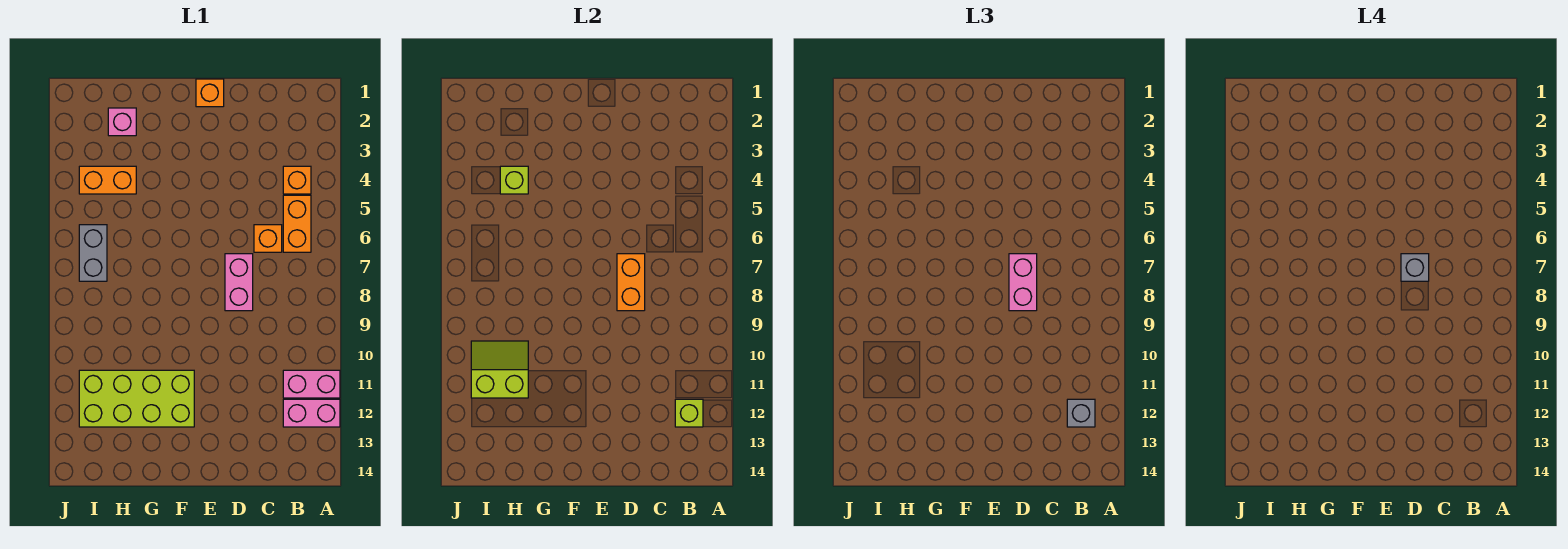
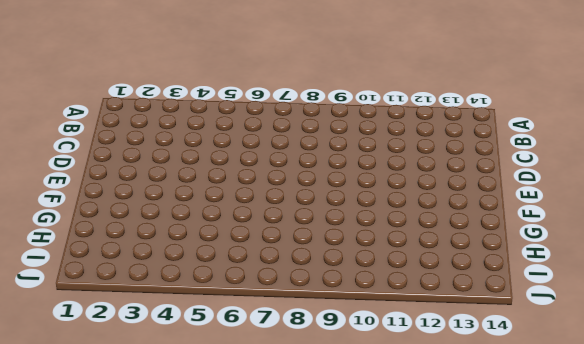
none -> pink 1x2 brick [283,370,340,398]
none -> pink 1x2 brick [283,399,340,427]
none -> orange 1x1 brick [283,166,311,194]

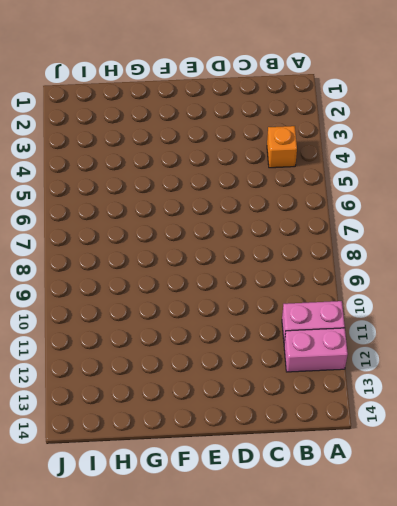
none -> orange 1x2 brick [283,195,311,252]
none -> orange 1x1 brick [254,225,282,252]
none -> pink 1x2 brick [225,254,253,311]

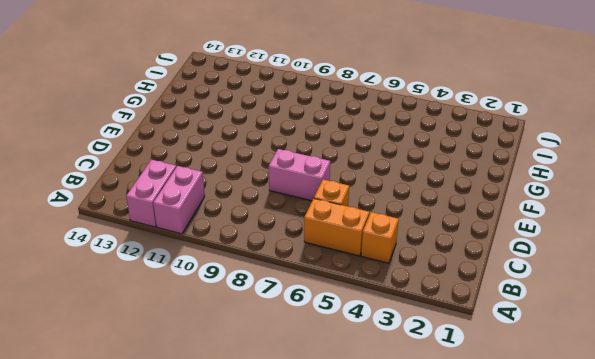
none -> orange 1x1 brick [196,79,224,107]
none -> lime 2x4 brick [79,370,194,427]
none -> pink 1x1 brick [108,108,136,136]

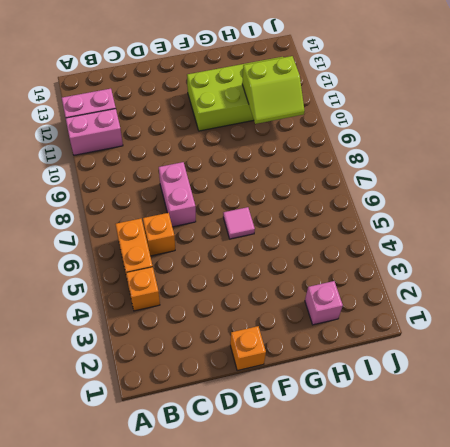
pink 1x1 tile [223,207,255,239] -> none
none -> orange 1x2 brick [79,166,136,194]
none -> grey 1x2 brick [79,225,107,281]
none -> lime 1x1 brick [675,399,703,427]

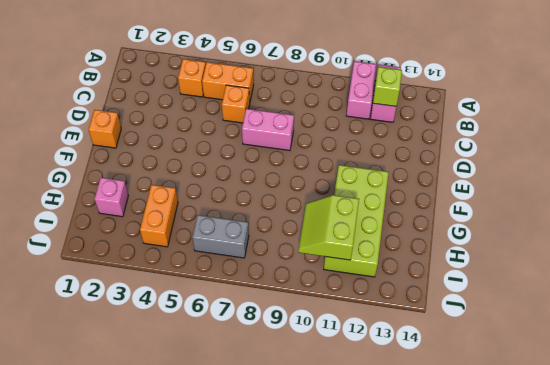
none -> orange 1x2 brick [617,254,645,311]
none -> lime 1x1 brick [500,166,528,194]
none -> grey 1x1 brick [1067,399,1095,427]

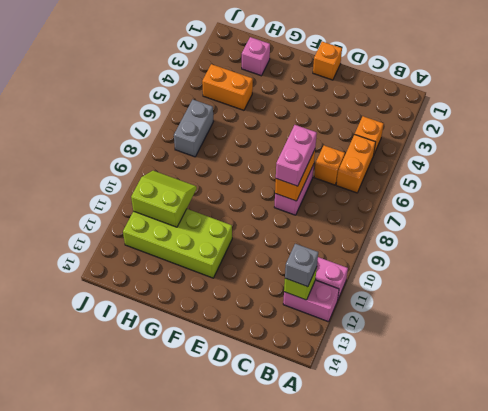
none -> lime 1x1 brick [500,166,528,194]
none -> grey 1x1 brick [1401,254,1429,281]

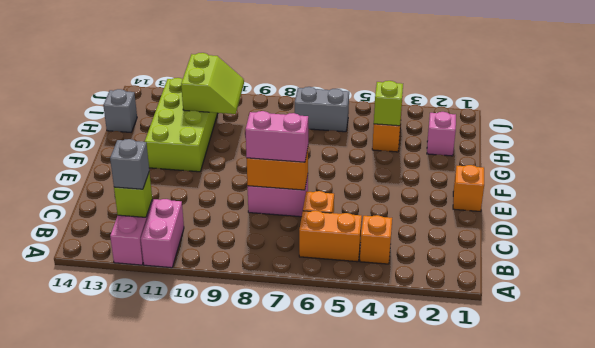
grey 1x1 brick [103,89,137,132] -> grey 1x1 brick moved to [1401,254,1429,281]

